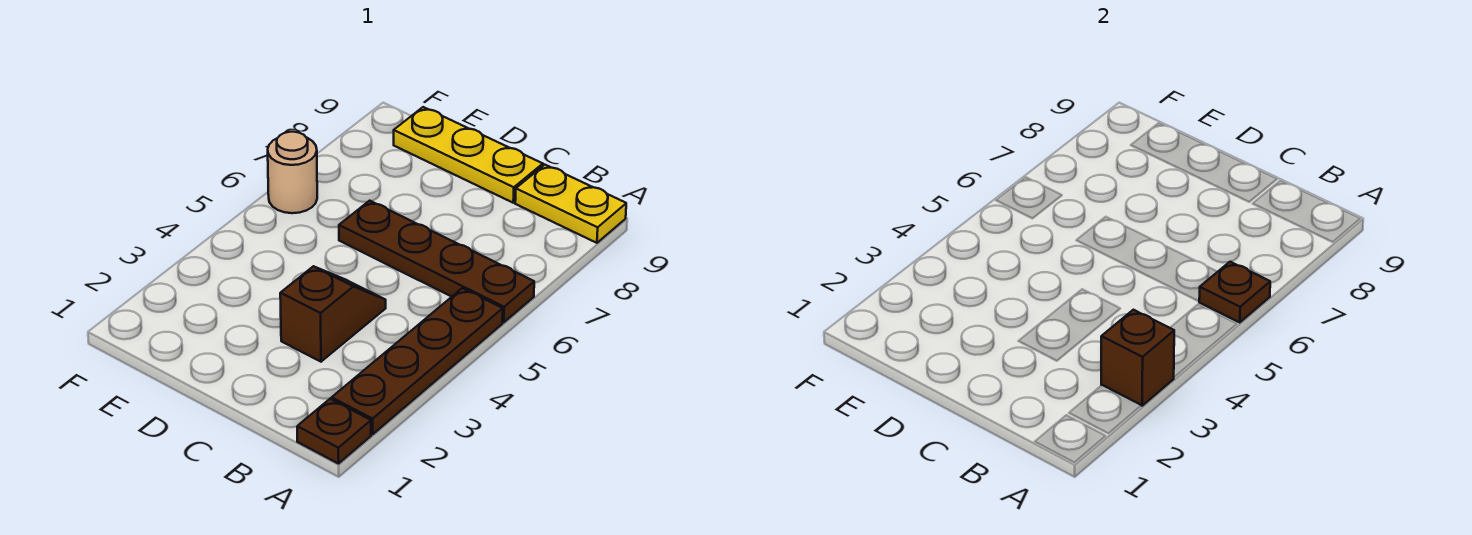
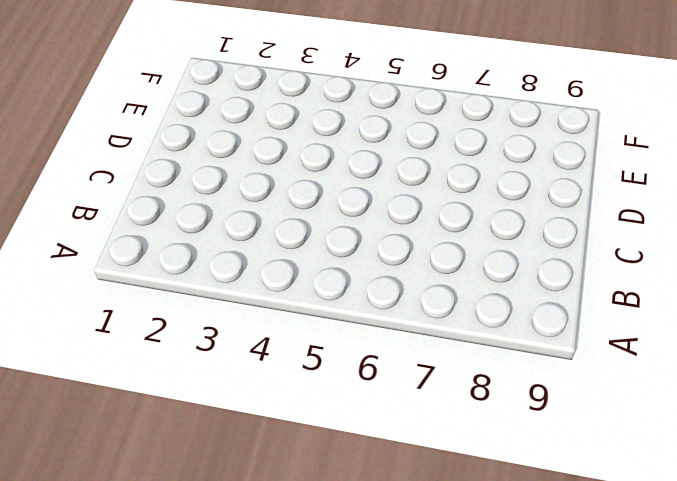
none -> brown 1x1 plate [297,399,371,464]
none -> brown 1x4 plate [332,288,503,434]

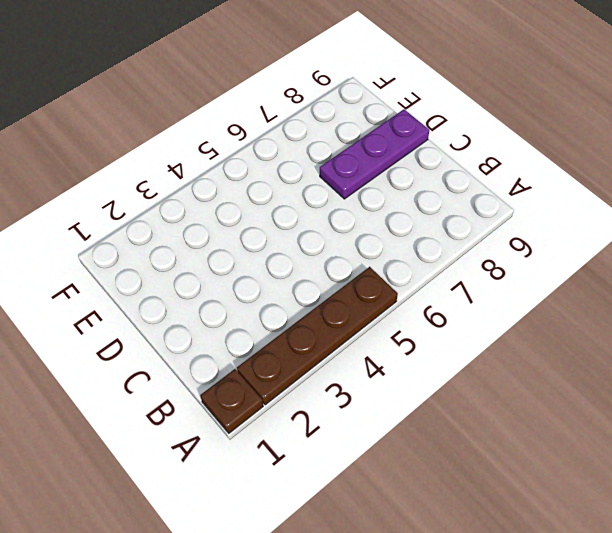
purple 1x3 plate [320,109,429,199] -> yellow 1x3 plate [394,107,543,203]
none -> brown 1x4 plate [339,201,534,323]
none -> yellow 1x2 plate [515,165,626,243]

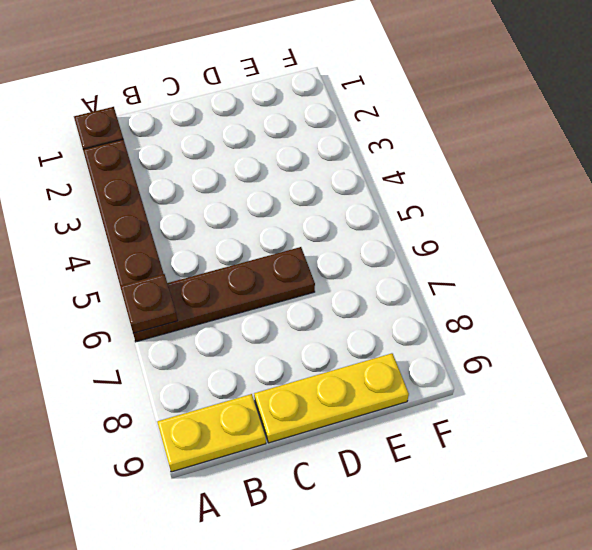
none -> brown 1x2 slope [280,266,386,362]
none -> tan 1x1 round brick [268,132,317,213]

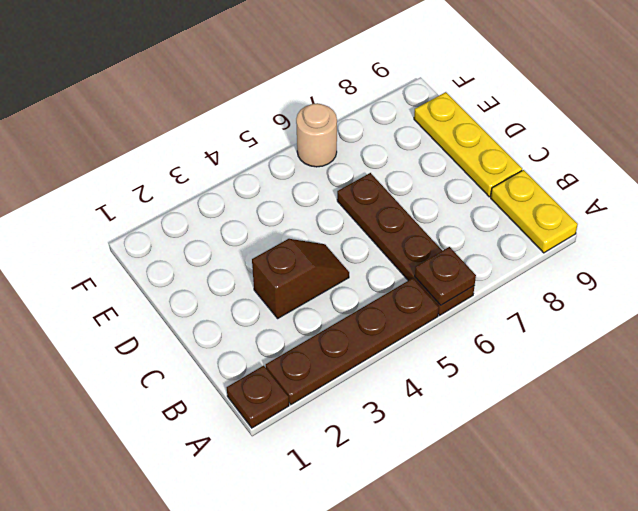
none -> brown 1x1 brick [1101,310,1174,406]

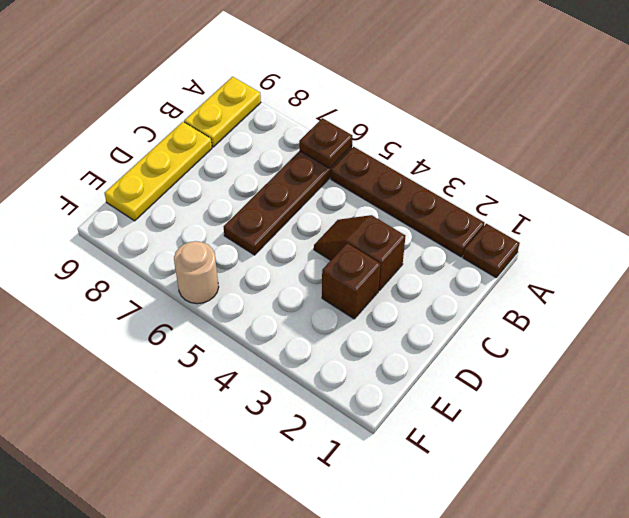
brown 1x1 brick [322,243,380,319] -> brown 1x1 brick moved to [1101,310,1174,406]

